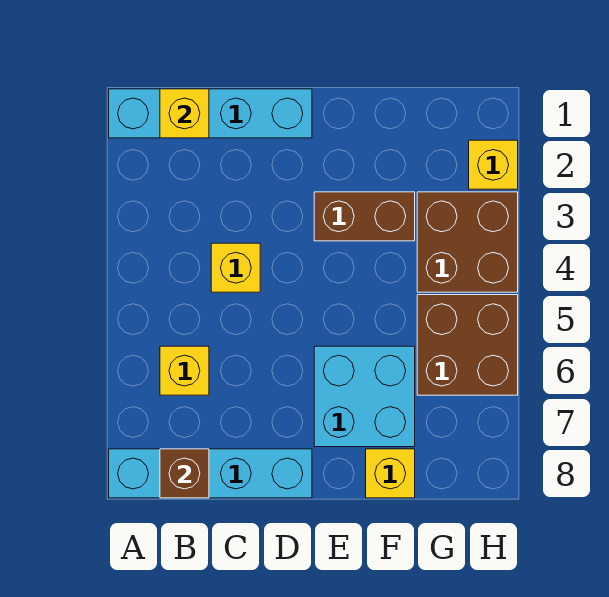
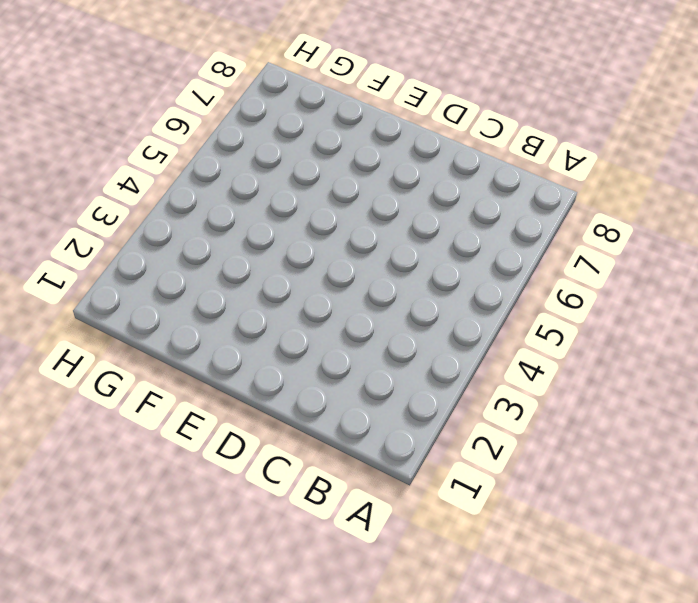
none -> cyan 1x4 brick [109,89,312,138]
none -> cyan 1x4 brick [109,449,312,498]
none -> yellow 1x1 brick [160,346,209,395]

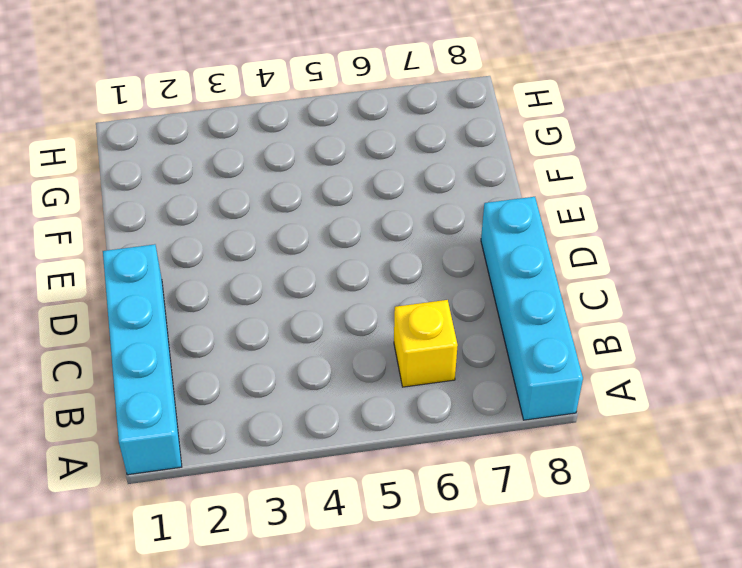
none -> yellow 1x1 brick [211,243,260,292]
none -> brown 1x2 brick [314,192,415,241]
none -> cyan 2x2 brick [314,346,415,447]

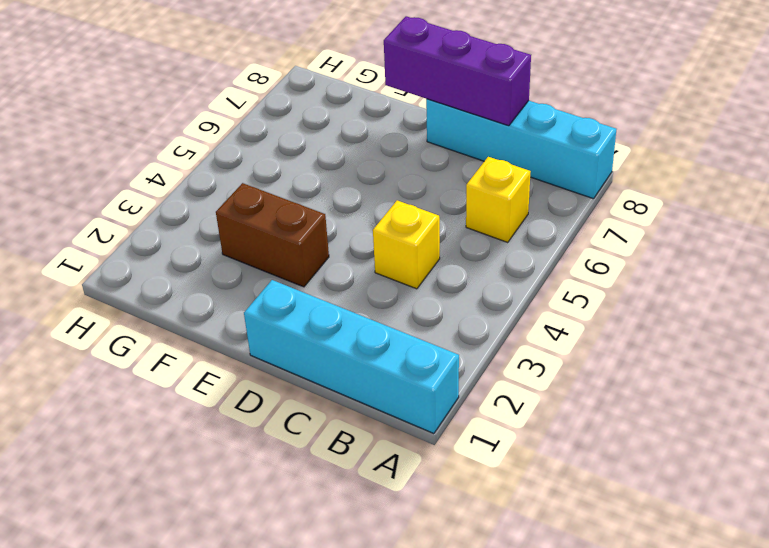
purple 1x3 brick [384,16,531,126] -> none
none -> cyan 2x2 brick [314,346,415,447]
none -> yellow 1x1 brick [366,449,415,498]
none -> brown 2x2 brick [417,192,518,292]

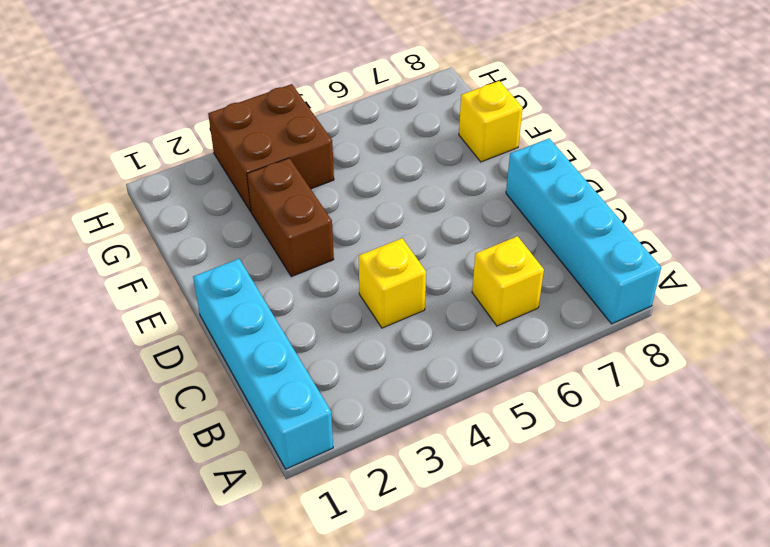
none -> cyan 2x2 brick [314,346,415,447]
none -> brown 2x2 brick [417,295,518,395]
none -> yellow 1x1 brick [469,140,518,189]

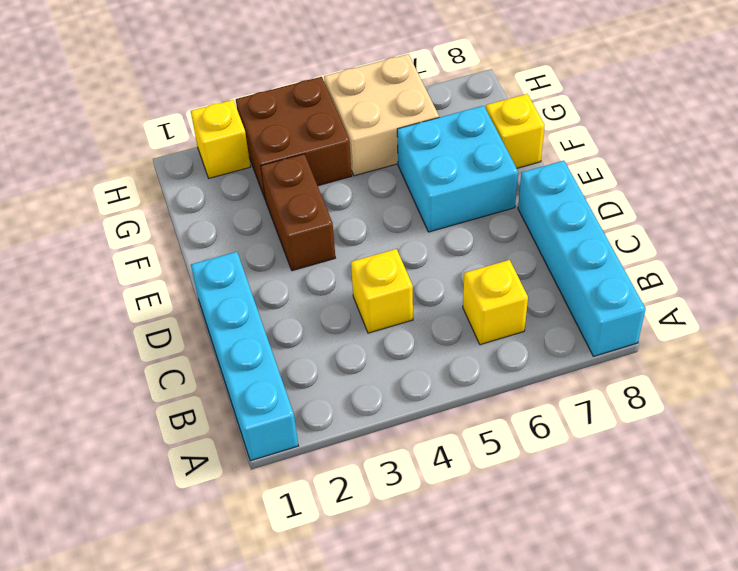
tan 2x2 brick [324,54,439,176] -> brown 2x2 brick [417,295,518,395]
none -> yellow 1x1 brick [160,89,209,138]
none -> brown 1x1 brick [160,449,209,498]

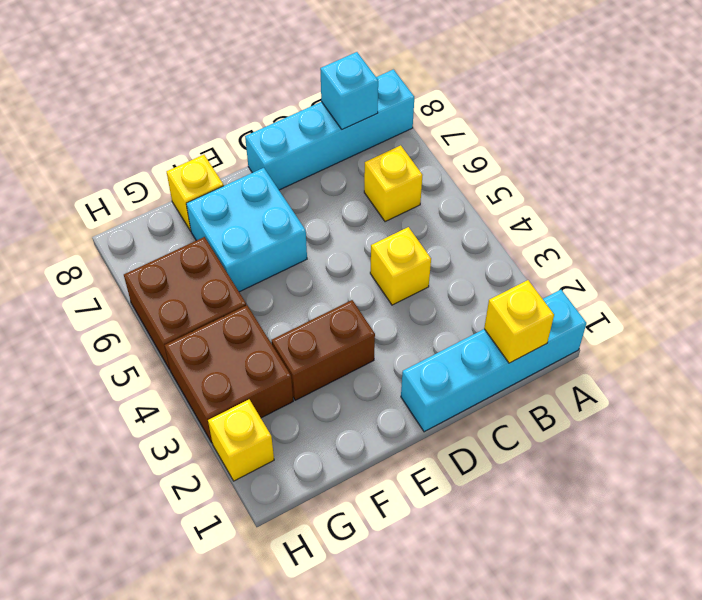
cyan 1x1 brick [320,52,378,130] -> brown 1x1 brick [160,449,209,498]

